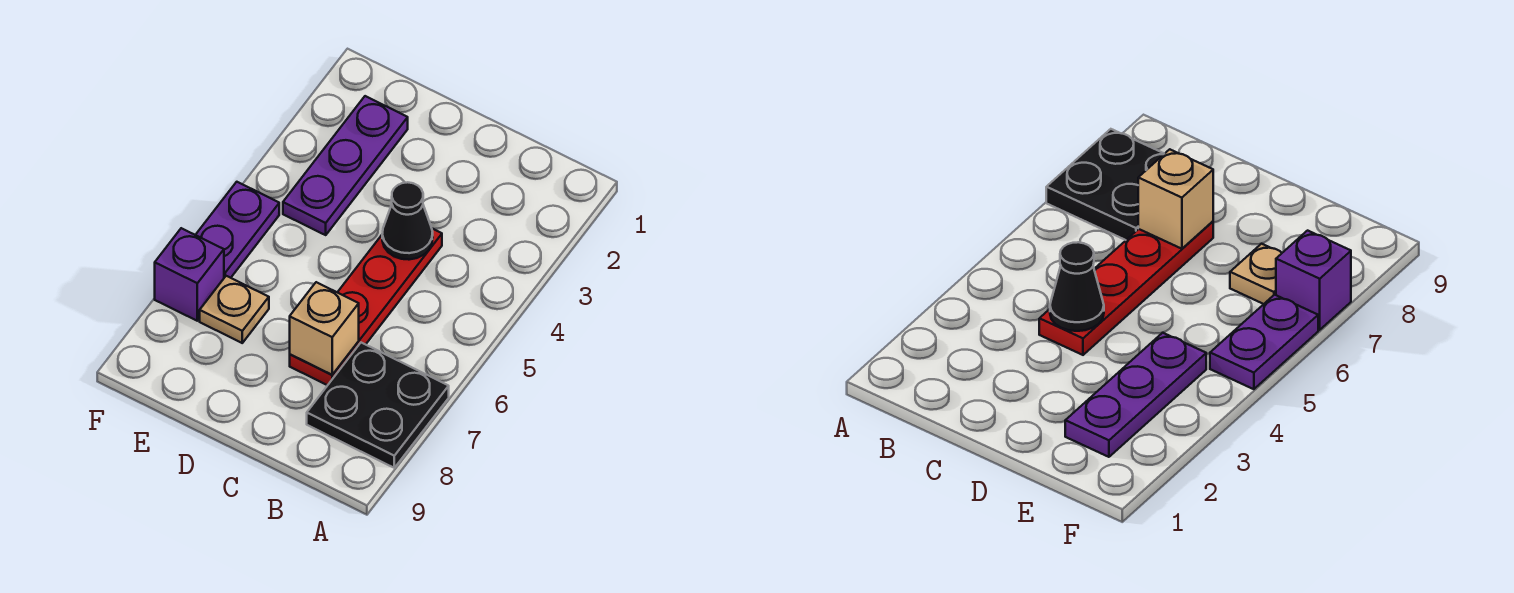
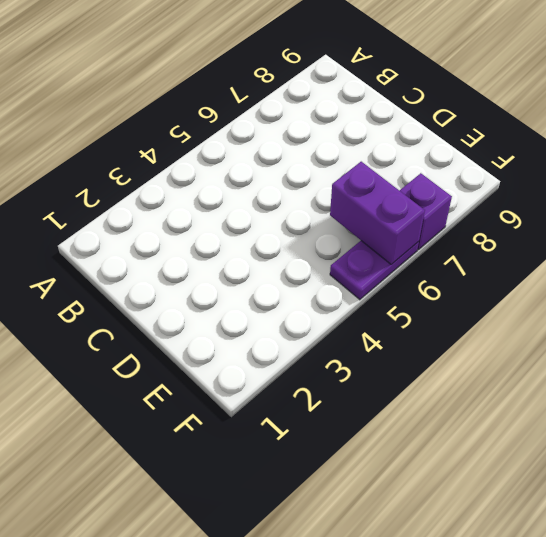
purple 1x2 brick [330,162,425,264] -> none
none -> black 2x2 plate [307,343,449,468]
none -> red 1x4 plate [290,229,442,385]

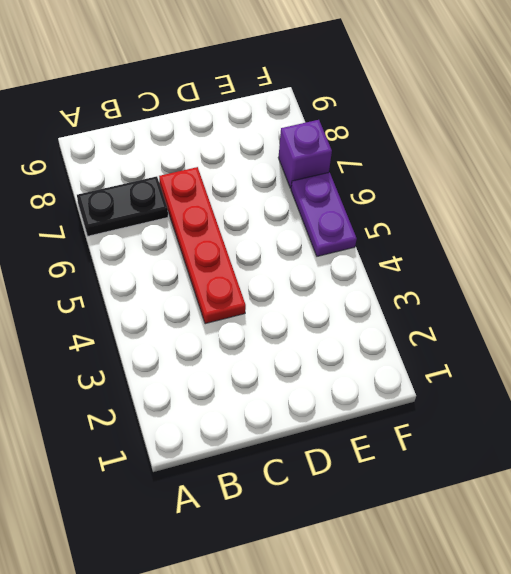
black 1x2 plate [77,176,168,236] -> black 2x2 plate [307,343,449,468]
none -> purple 1x3 plate [283,96,408,235]
none -> tan 1x1 plate [200,276,269,343]

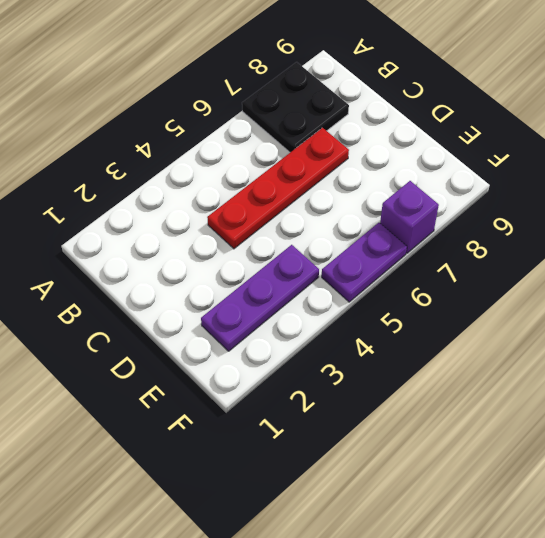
none -> tan 1x1 plate [200,276,269,343]
none -> black 1x1 cone [382,182,433,260]

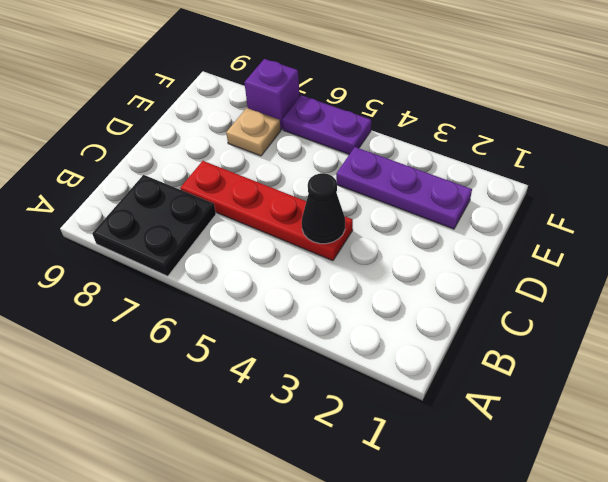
none -> tan 1x1 brick [290,282,359,375]

